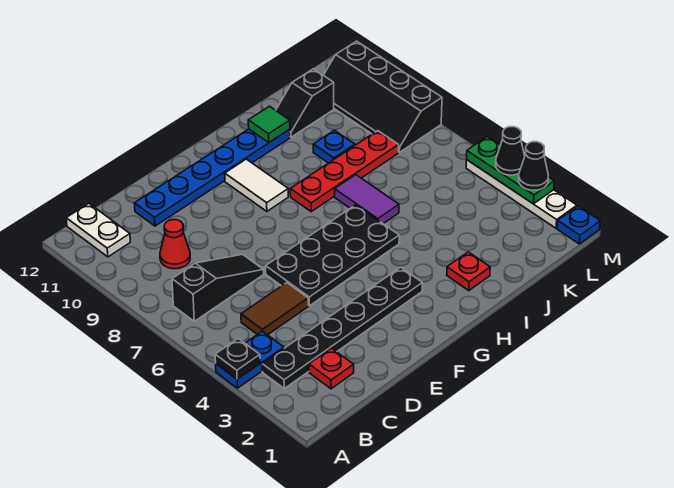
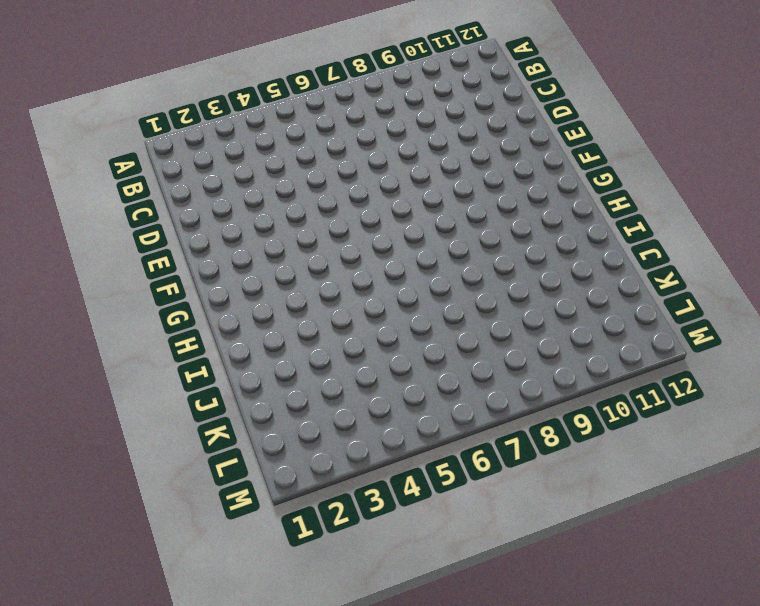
none -> blue 1x2 plate [216,331,284,388]
none -> black 1x6 plate [262,267,422,388]
none -> black 1x3 slope [172,254,264,321]

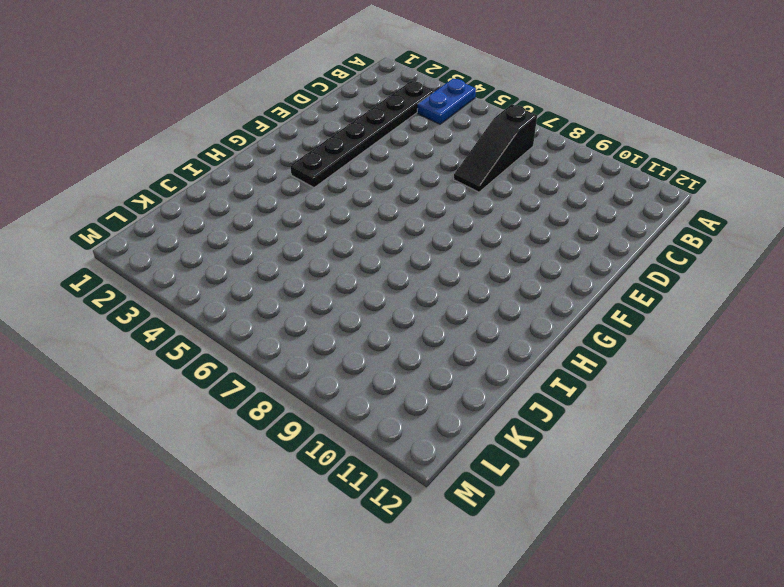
none -> white 1x2 plate [66,203,130,257]
none -> red 1x1 plate [309,348,354,389]
none -> brown 1x2 tile [241,283,308,335]

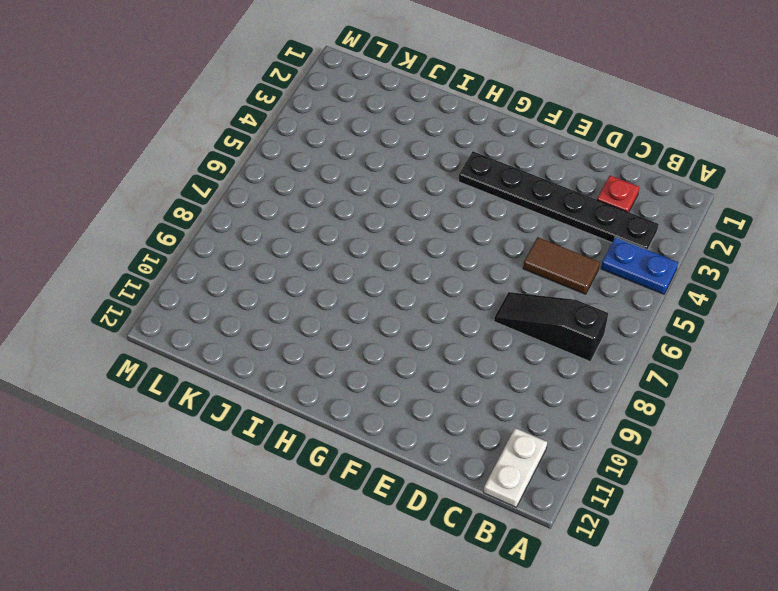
none -> red 1x1 cone [160,220,190,269]
none -> blue 1x6 plate [134,129,290,226]
none -> black 2x4 plate [266,205,399,306]

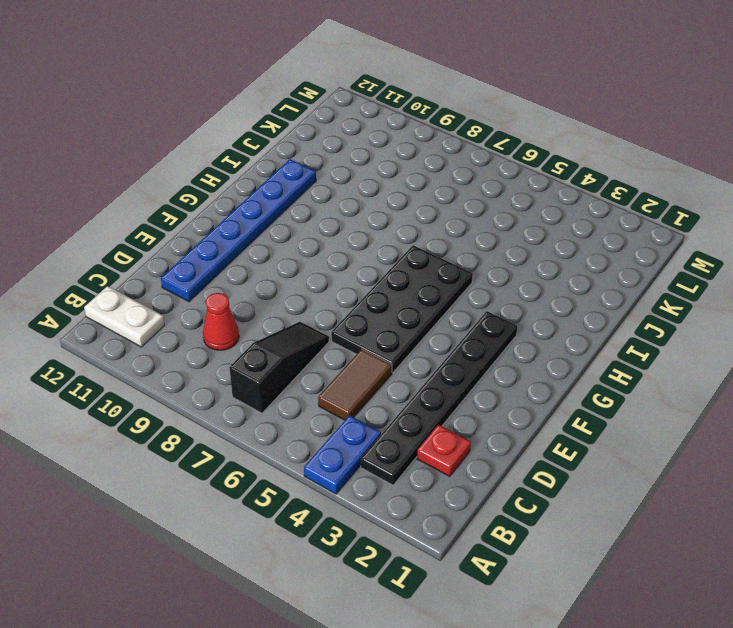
none -> white 1x2 tile [225,159,288,211]
none -> red 1x4 plate [290,131,399,212]
none -> red 1x1 plate [447,252,490,290]

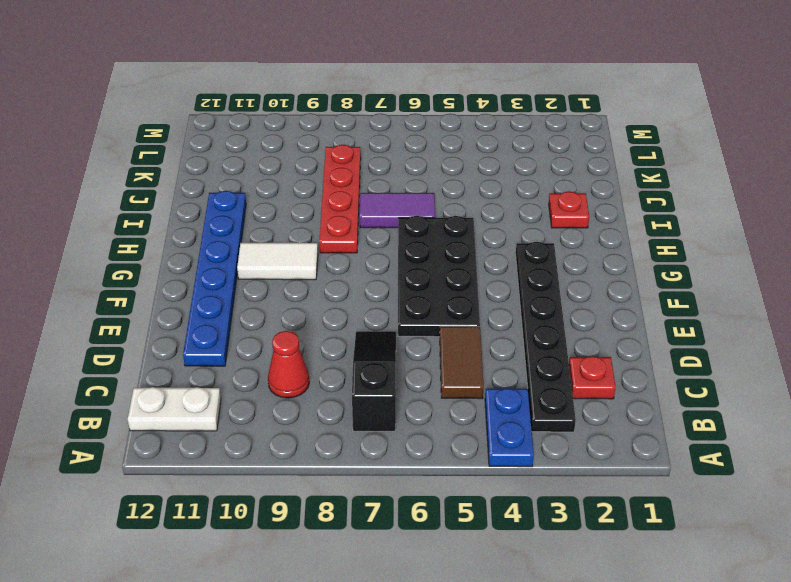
none -> blue 1x1 plate [313,130,355,163]
none -> black 1x2 slope [276,69,334,137]
none -> black 2x4 slope [323,41,442,152]

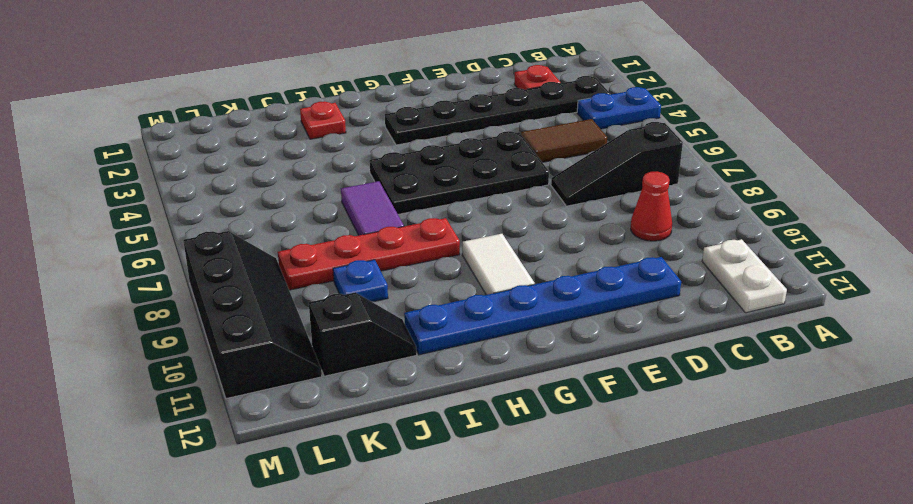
none -> blue 1x1 plate [557,206,600,244]
none -> white 1x4 plate [466,160,577,228]
none -> black 1x1 plate [215,339,260,379]

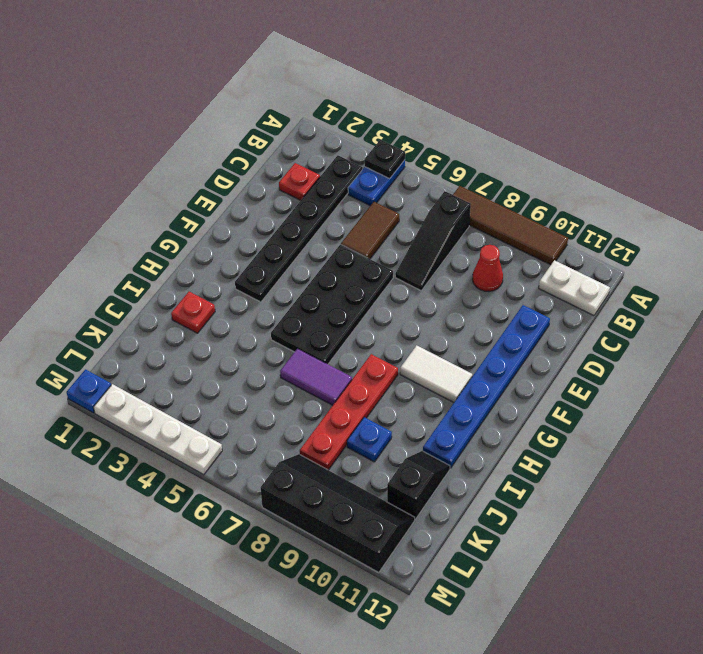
brown 1x4 tile [453,186,568,265] -> none
none -> green 1x1 tile [248,106,290,142]
none -> green 1x3 plate [467,137,554,204]
none -> black 1x1 cone [519,142,548,190]

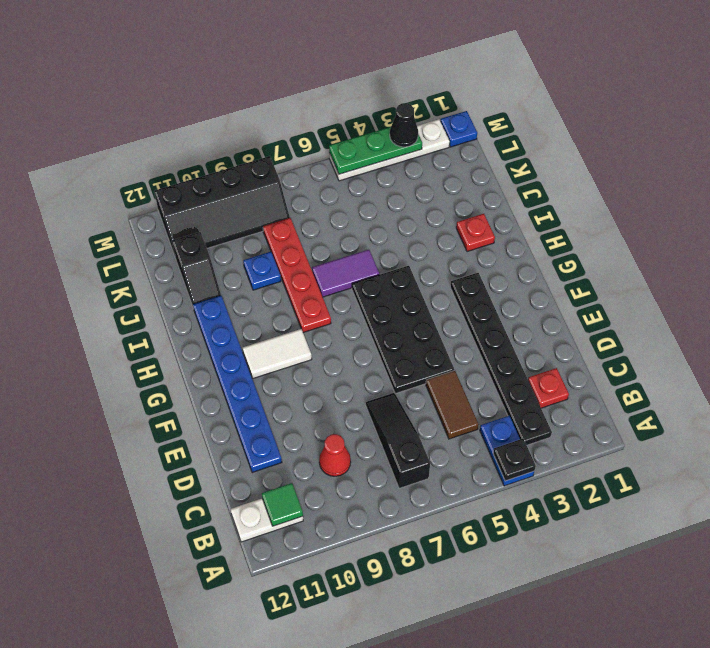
green 1x1 tile [262,483,303,526] -> green 1x1 tile moved to [248,106,290,142]
none -> black 1x1 cone [496,127,525,175]

